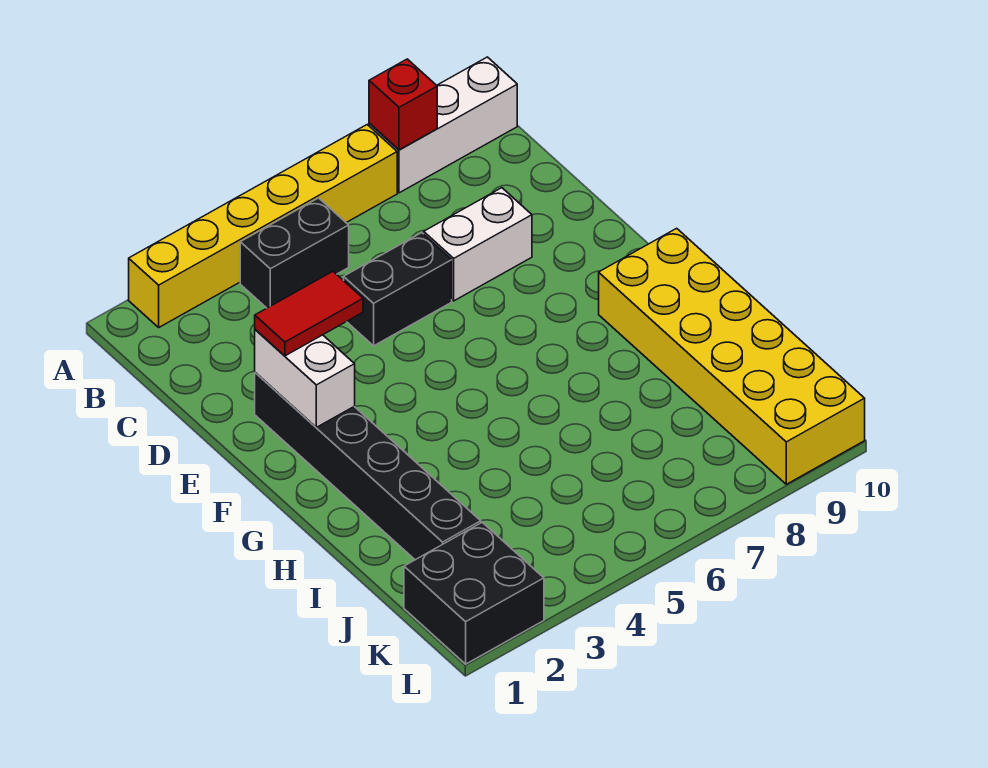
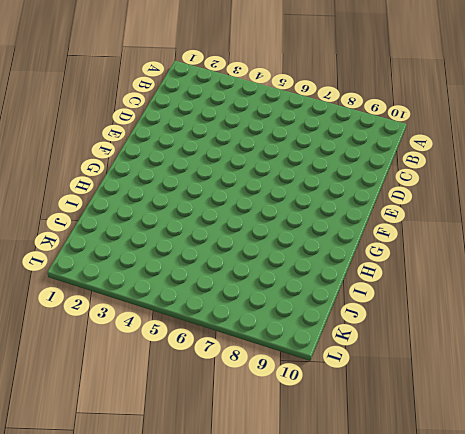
none -> yellow 1x6 brick [129,125,397,327]
none -> white 1x3 brick [369,57,517,193]

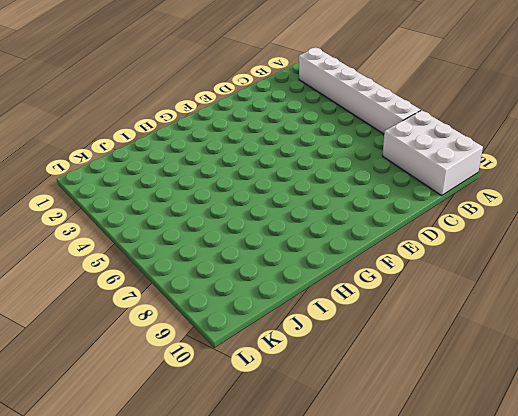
white 1x6 brick [299,48,421,134] -> yellow 1x6 brick [129,125,397,327]
white 2x3 brick [382,110,483,195] -> white 1x3 brick [369,57,517,193]
none -> black 1x2 brick [240,198,349,308]
none -> black 1x2 brick [344,233,452,346]

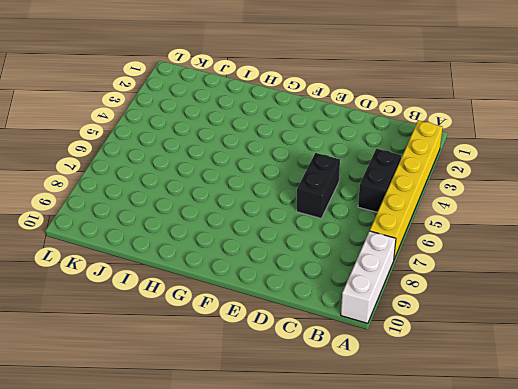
none -> white 1x2 brick [424,188,532,301]
none -> black 1x6 brick [255,373,481,560]

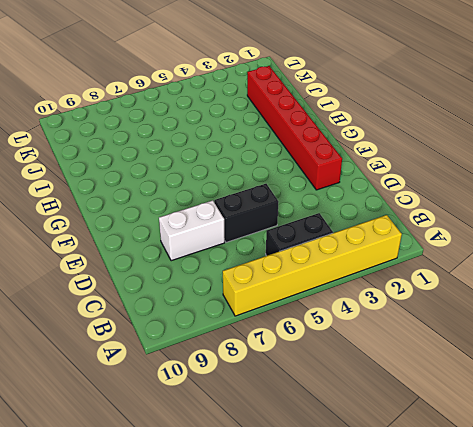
red 1x6 brick [247,66,342,190] -> black 1x6 brick [255,373,481,560]
none -> white 1x3 brick [369,57,517,193]
none -> yellow 2x6 brick [599,228,865,484]

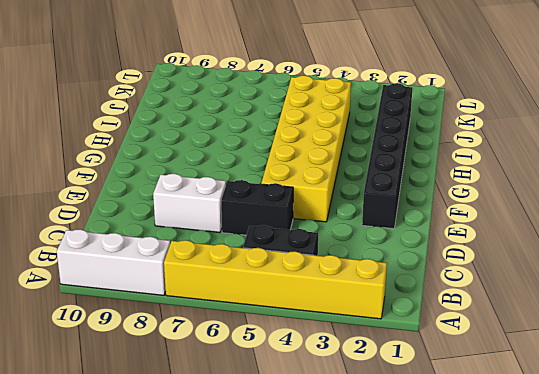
yellow 2x6 brick [261,76,351,222] -> yellow 2x6 brick moved to [599,228,865,484]
none -> black 2x2 brick [404,522,544,664]
none -> red 1x1 brick [369,59,437,150]

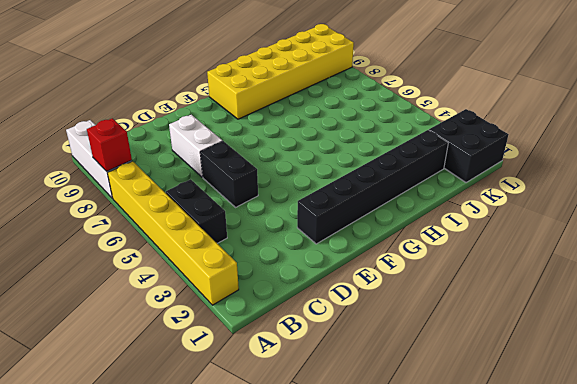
none -> white 1x2 brick [255,330,355,427]
none -> red 1x2 tile [255,271,363,356]

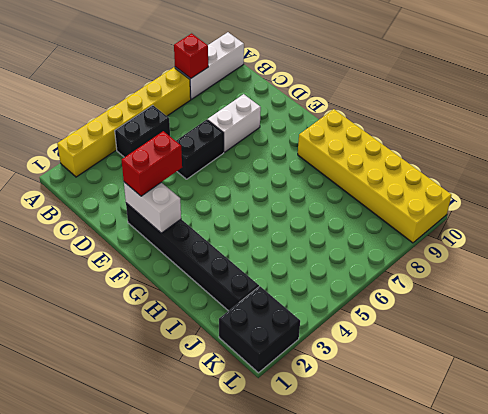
red 1x2 brick [121,131,182,196] -> red 1x2 tile [255,271,363,356]

